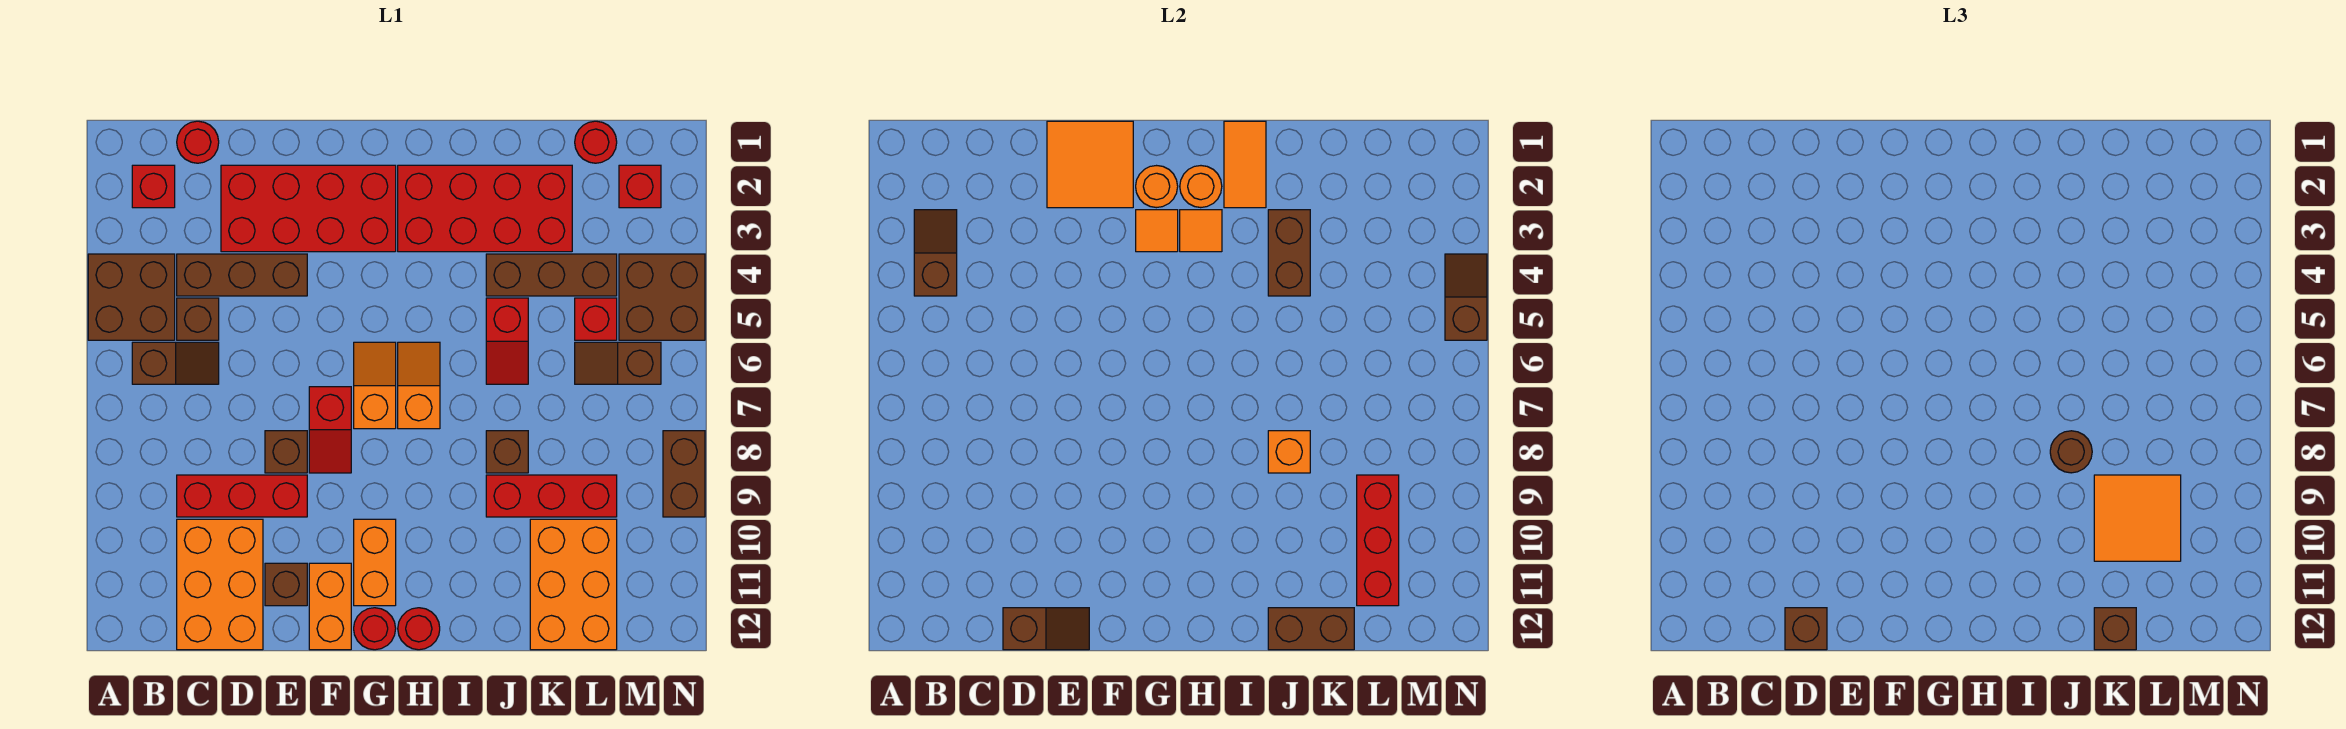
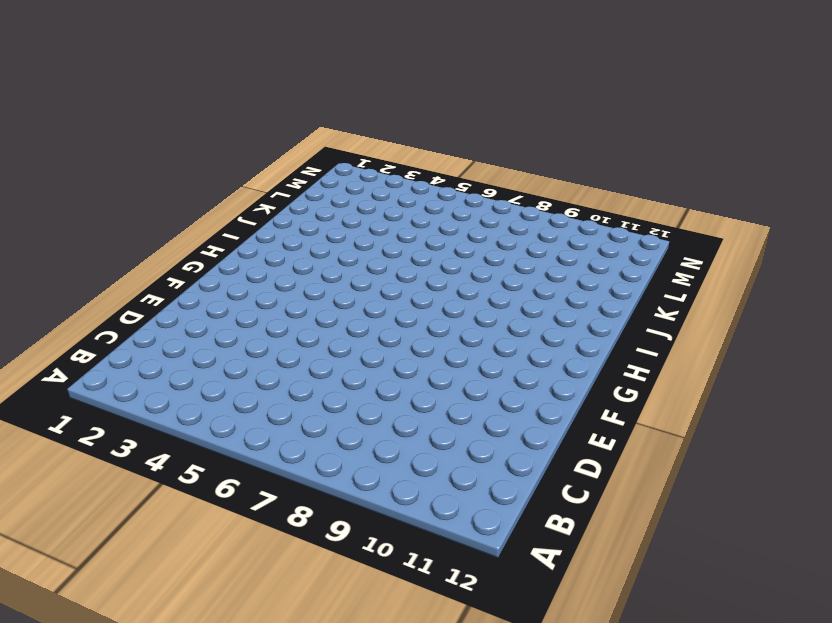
none -> brown 2x2 brick [88,254,175,340]
none -> red 1x1 brick [132,165,175,208]
none -> brown 1x2 slope [132,342,219,384]
none -> red 1x1 round brick [177,121,219,163]

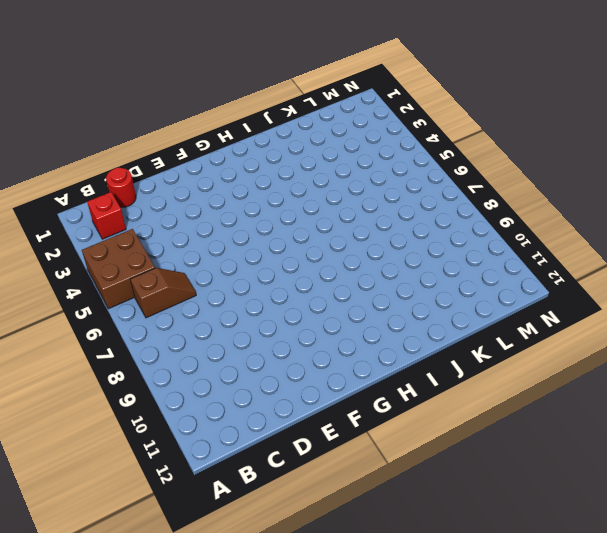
none -> brown 1x3 brick [177,254,307,296]
none -> brown 1x1 brick [177,298,219,340]
none -> red 1x3 brick [177,475,307,517]
none -> orange 2x3 brick [177,519,263,650]

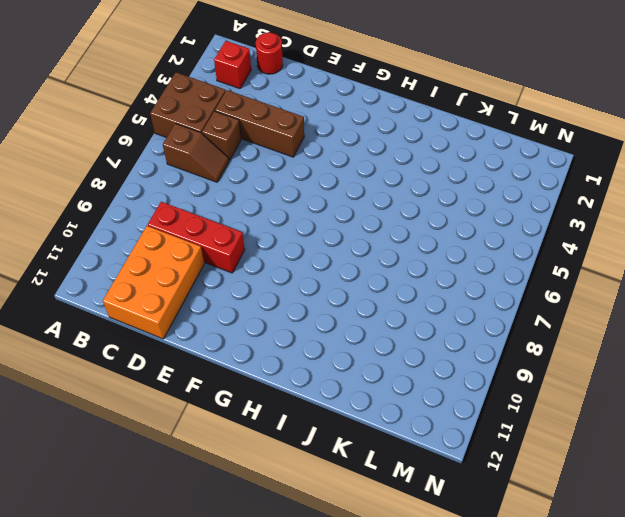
none -> red 2x4 brick [221,165,396,252]
none -> brown 1x1 brick [265,431,307,473]
none -> brown 1x1 brick [265,563,307,606]
none -> red 1x2 slope [309,387,351,473]

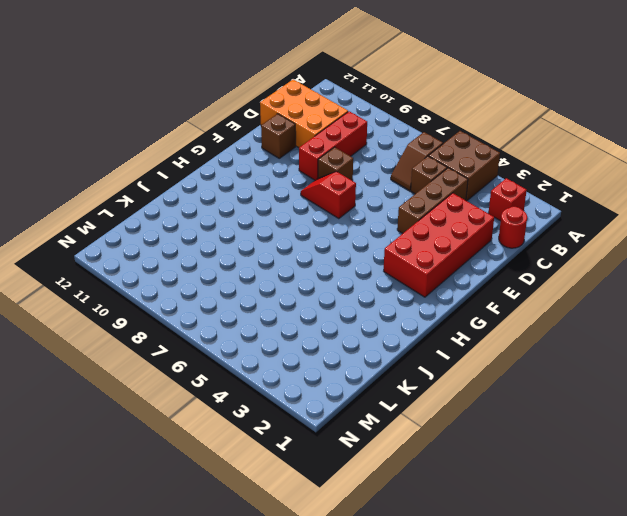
none -> orange 1x2 brick [309,563,351,650]
none -> orange 1x2 slope [354,342,396,429]
none -> orange 1x2 brick [354,519,396,606]
none -> red 1x1 round brick [354,608,396,650]

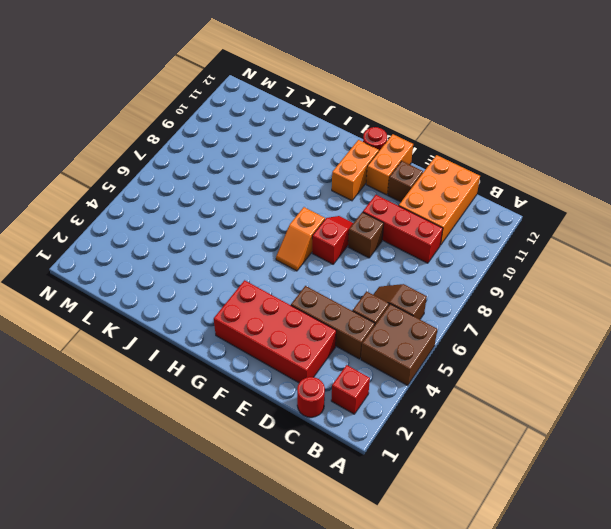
none -> red 2x4 brick [398,165,572,252]
none -> orange 1x2 slope [398,342,440,429]
none -> red 1x1 round brick [398,608,440,650]
none -> brown 1x3 brick [486,254,617,296]

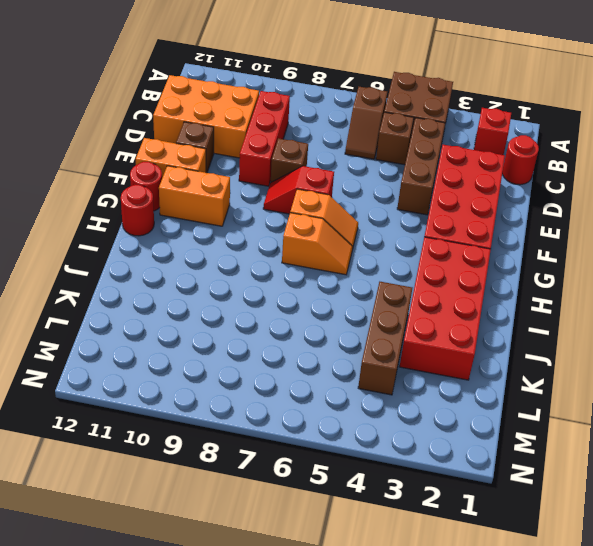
none -> red 1x2 slope [486,298,528,384]
none -> brown 1x1 brick [486,431,528,473]
none -> red 1x3 brick [486,475,617,517]
none -> orange 2x3 brick [530,519,617,650]

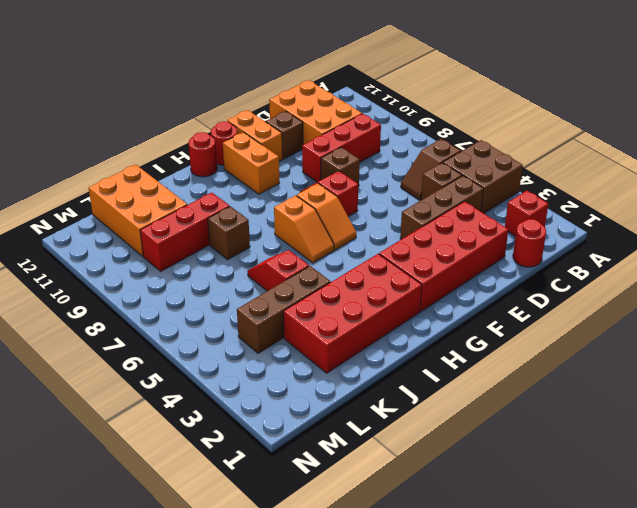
none -> red 1x1 round brick [575,121,617,163]
none -> red 1x1 brick [575,298,617,340]
none -> brown 1x2 slope [575,342,661,384]
none -> red 1x1 brick [619,165,661,208]

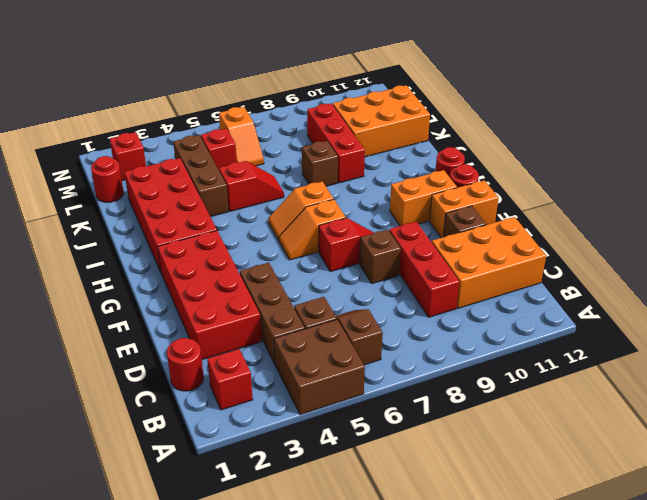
orange 1x2 slope [219,107,264,166] -> brown 1x2 slope [575,342,661,384]
none -> brown 2x2 brick [619,254,705,340]
none -> brown 1x2 brick [663,431,705,517]
none -> brown 1x2 slope [914,210,957,296]
none -> brown 1x2 slope [1003,608,1089,650]

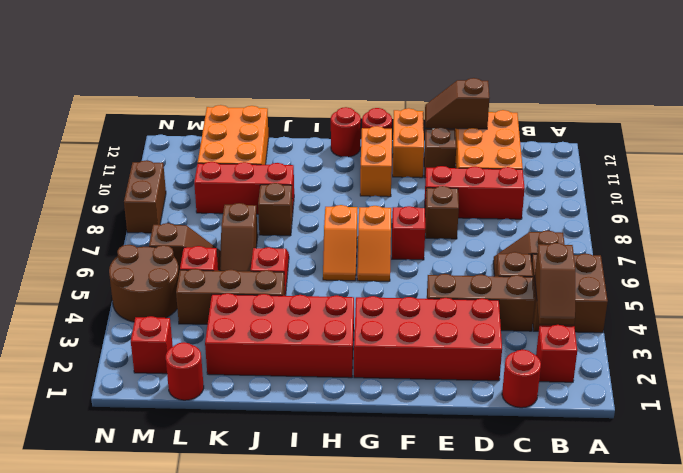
brown 1x2 slope [220,203,258,271] -> brown 1x2 slope moved to [1445,254,1487,340]
brown 2x2 round brick [109,245,179,322] -> brown 2x2 brick [619,254,705,340]
none -> orange 2x2 tile [1047,121,1133,208]
none -> orange 1x1 round brick [1136,166,1178,208]
none -> orange 1x1 tile [1136,210,1178,252]
none -> orange 1x1 round brick [1180,166,1222,208]

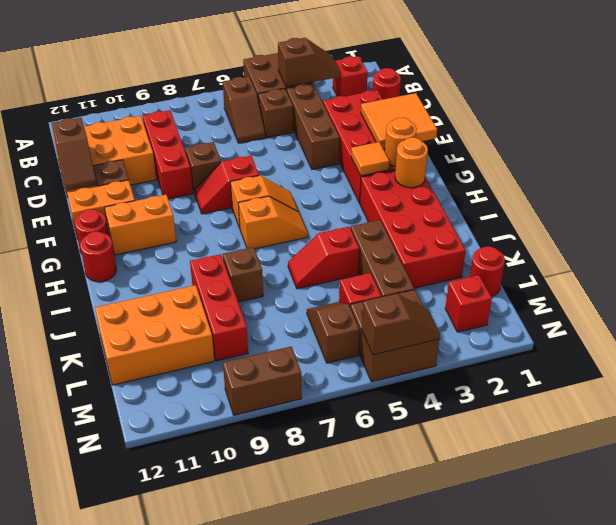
none -> orange 1x1 tile [1180,210,1222,252]
none -> orange 1x2 tile [1224,121,1266,208]
none -> brown 1x2 brick [1268,210,1310,296]
none -> orange 1x1 brick [1268,431,1310,473]

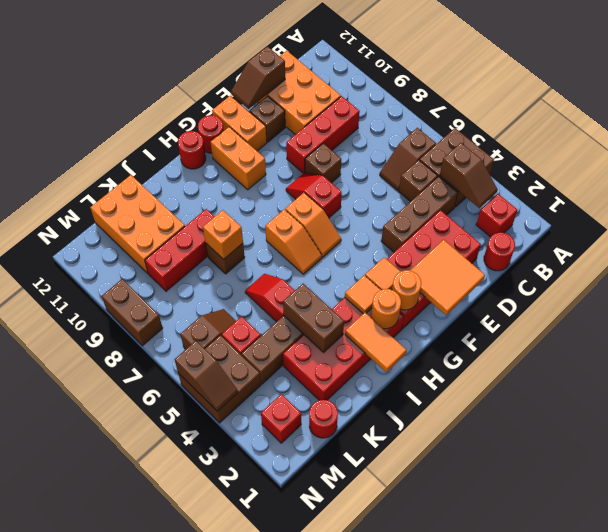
none -> brown 1x2 brick [1268,608,1354,650]
none -> red 1x3 brick [1357,475,1399,606]
none -> brown 1x1 brick [1785,608,1827,650]
none -> brown 1x1 round brick [2050,431,2092,473]

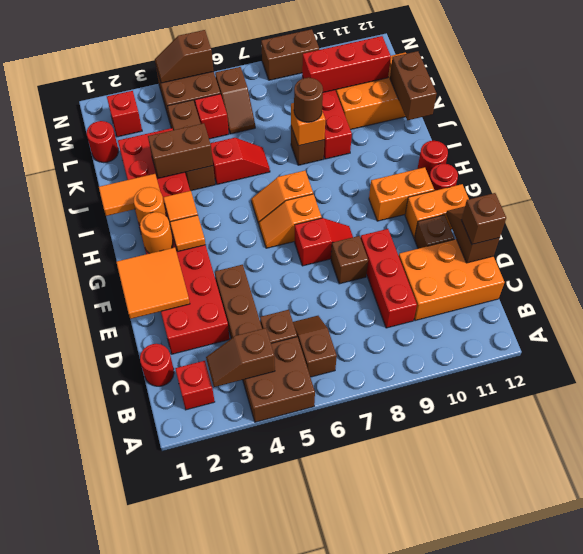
none -> orange 2x2 tile [2094,475,2181,561]
none -> brown 1x1 brick [2094,608,2136,650]

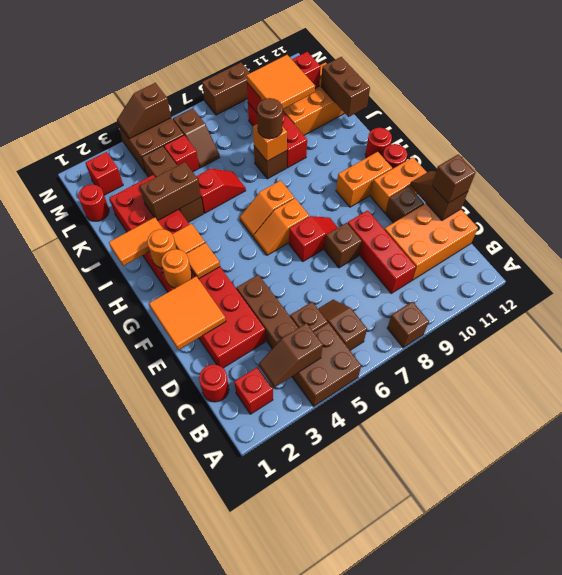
brown 1x1 brick [387,302,429,348] -> brown 1x1 brick moved to [2094,608,2136,650]

